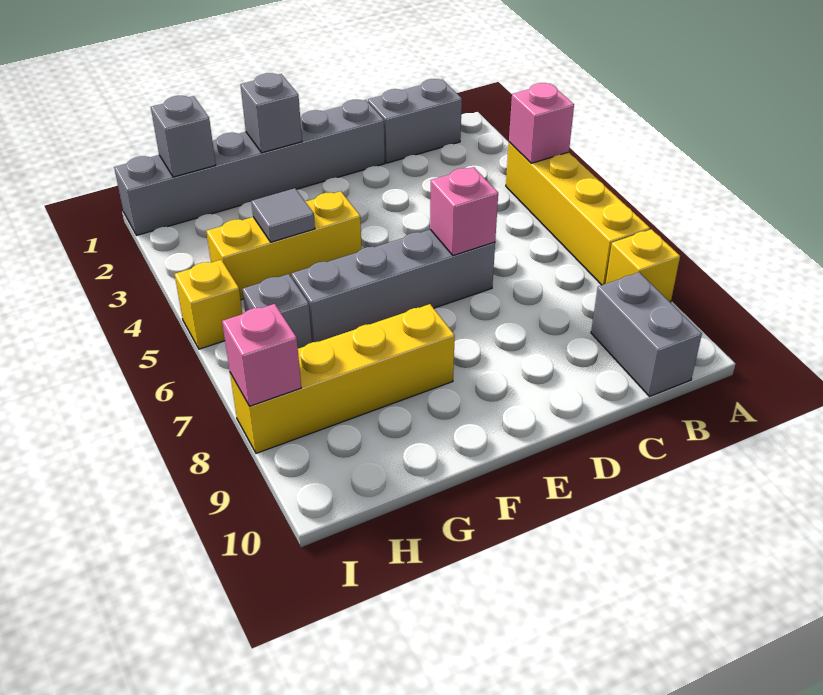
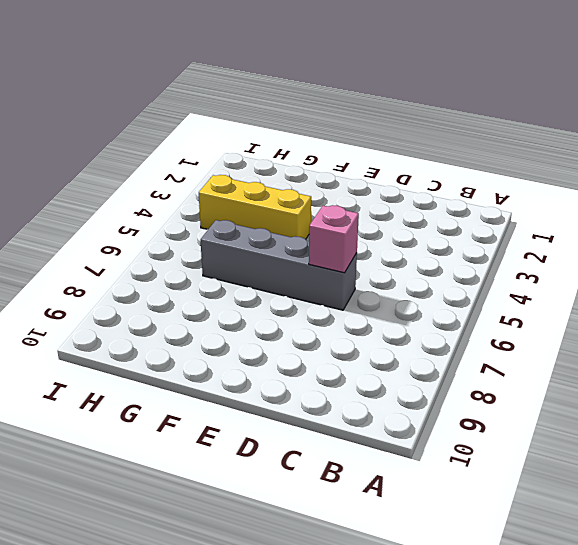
none -> yellow 1x4 brick [506,142,650,285]
none -> yellow 1x1 brick [606,229,680,302]
none -> grey 1x2 brick [368,79,462,163]

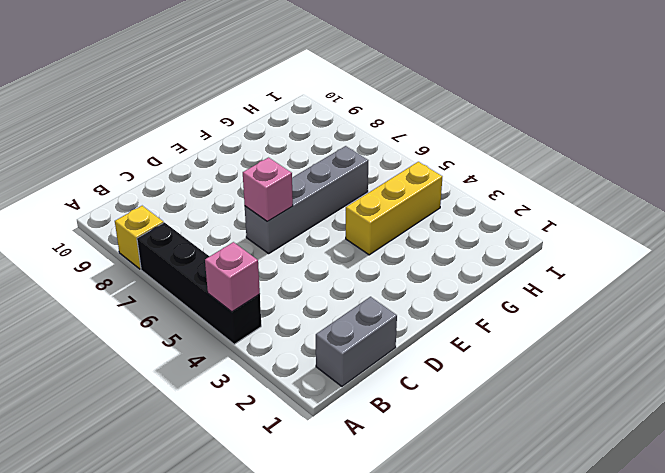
black 1x4 brick [137,223,261,344] -> yellow 1x4 brick [506,142,650,285]
none -> grey 1x2 brick [591,272,702,396]
none -> grey 1x6 brick [114,100,385,235]
none -> yellow 1x4 brick [230,304,455,453]

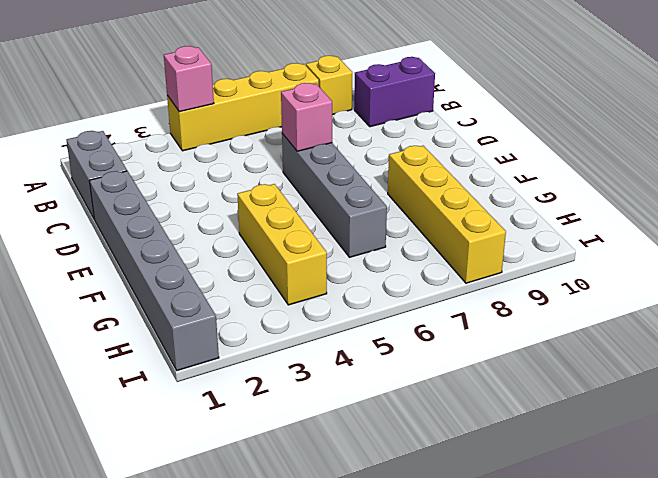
purple 1x2 brick [354,57,435,127] -> grey 1x2 brick [591,272,702,396]
none -> grey 1x1 brick [242,274,312,349]
none -> yellow 1x1 brick [175,260,242,349]
none -> grey 1x1 brick [240,73,302,153]

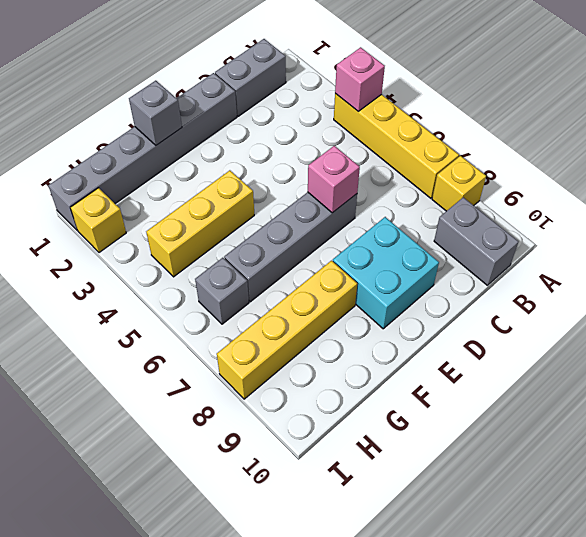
cyan 2x2 brick [333,217,439,329] -> none
yellow 1x1 brick [70,188,126,253] -> yellow 1x1 brick moved to [175,260,242,349]
none -> grey 1x1 tile [251,188,315,242]
none -> grey 1x1 brick [151,96,216,177]
none -> pink 1x1 brick [222,304,301,406]

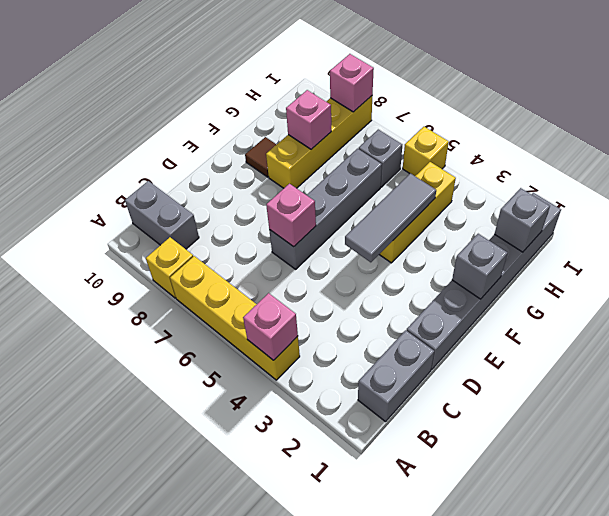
grey 1x3 tile [345,173,436,262] -> grey 1x1 tile [251,188,315,242]
brown 1x1 tile [245,137,277,177] -> none
pink 1x1 brick [286,90,331,149] -> none

